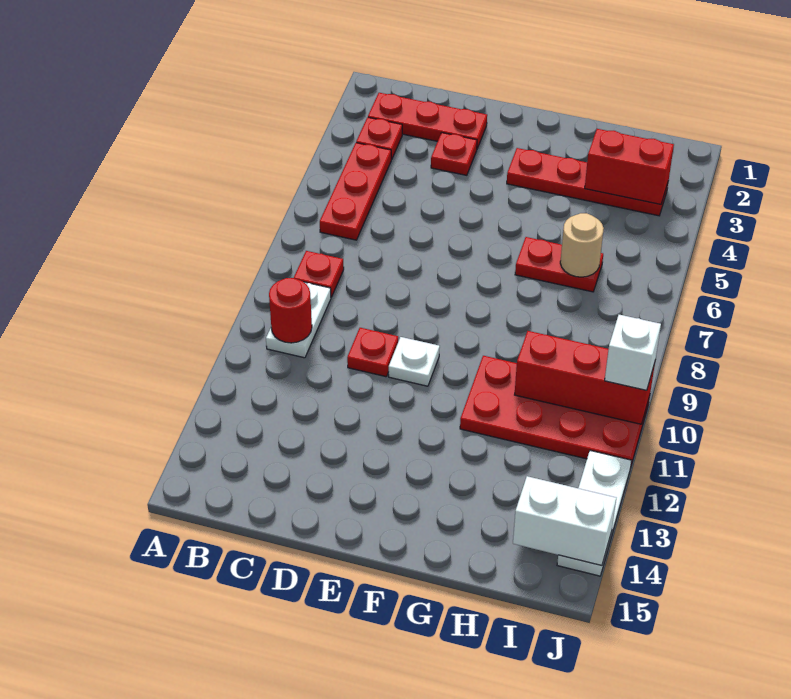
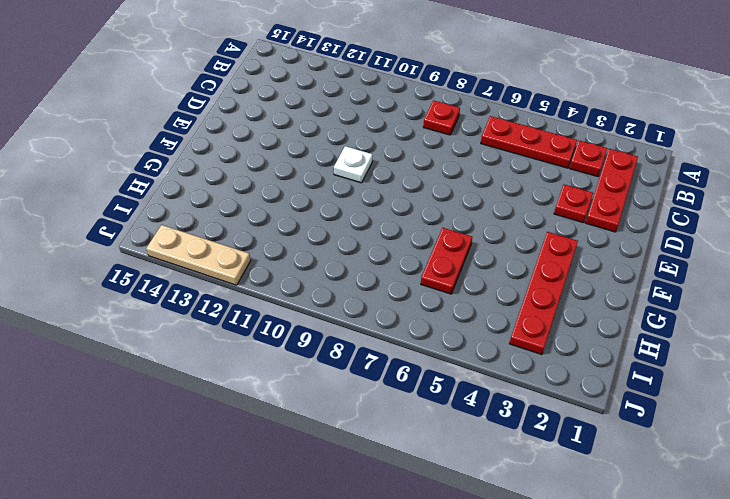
tan 1x3 plate [146,225,251,285] -> white 1x3 plate [557,451,632,576]
none -> white 1x2 plate [266,282,331,358]
none -> red 1x1 plate [347,328,398,377]
none -> red 2x4 plate [460,356,650,465]

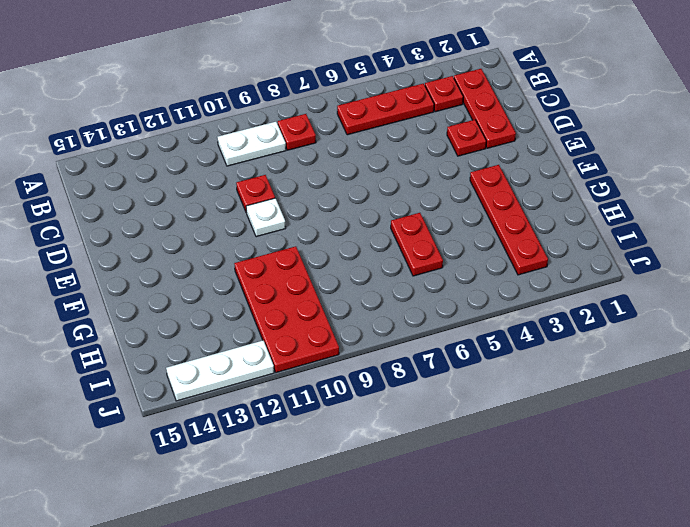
none -> red 1x1 round brick [269,278,312,343]
none -> red 1x2 brick [585,129,674,204]
none -> tan 1x1 round brick [560,213,604,277]

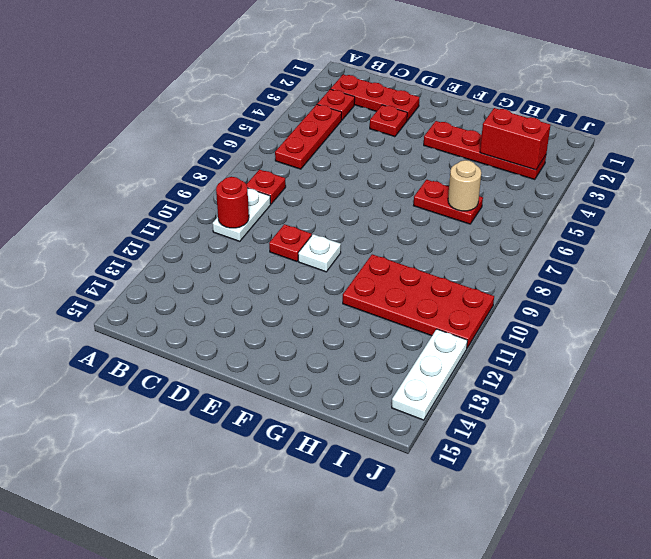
none -> red 1x3 brick [515,331,655,424]
none -> white 1x2 brick [513,476,616,566]
none -> white 1x1 brick [605,315,661,390]

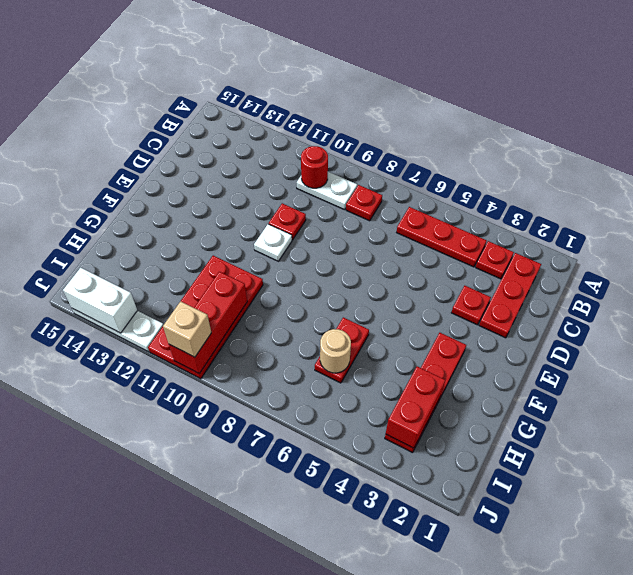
tan 1x1 brick [163,301,211,357] -> white 1x1 brick [605,315,661,390]
white 1x2 brick [63,268,137,333] -> white 1x2 brick turned to [513,476,616,566]

